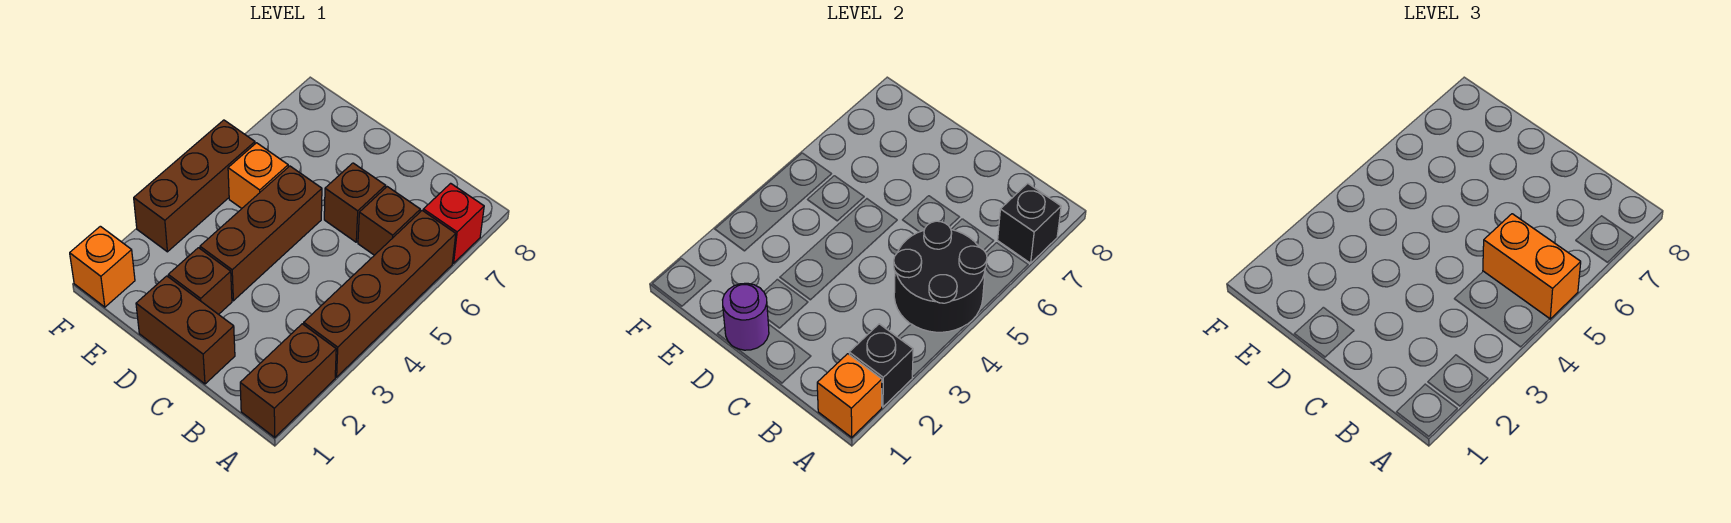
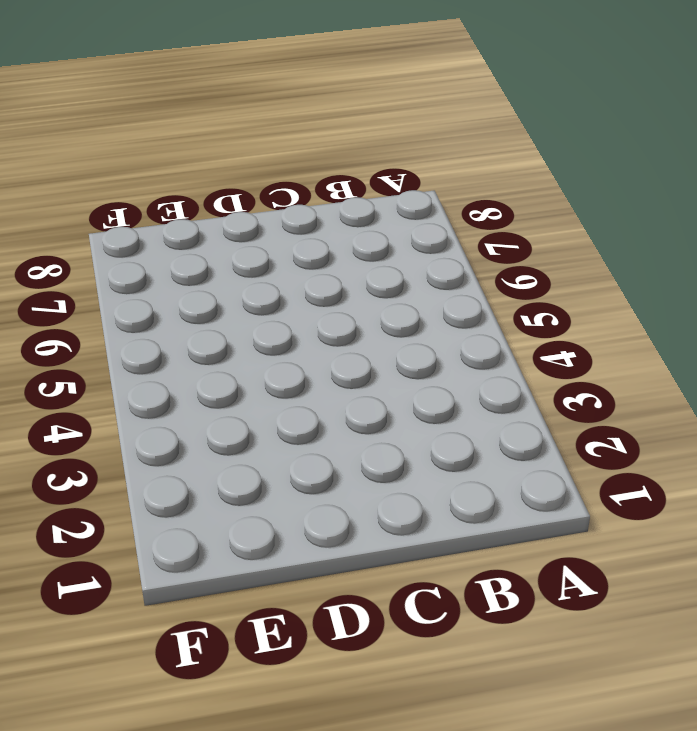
none -> brown 1x2 brick [240,324,336,437]
none -> brown 1x4 brick [304,211,456,377]
none -> red 1x1 brick [423,183,484,263]

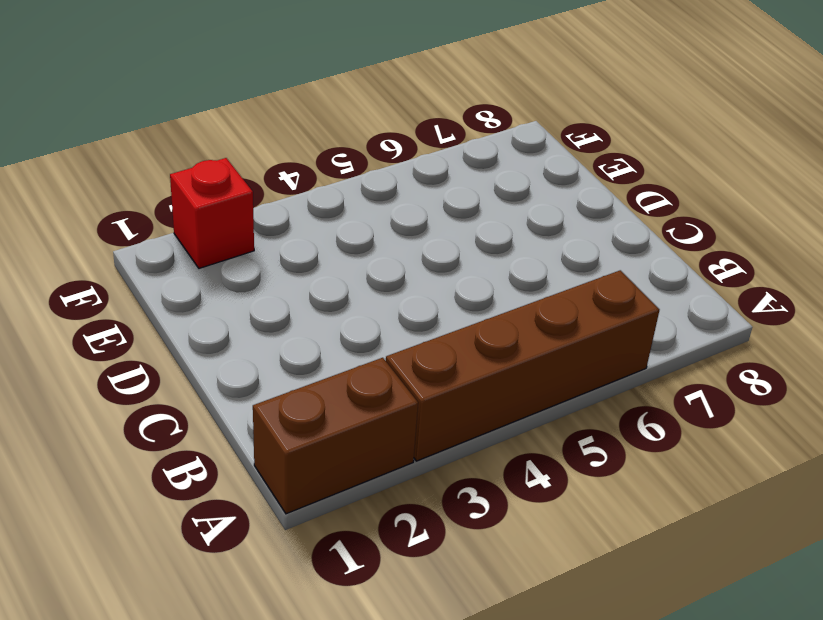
red 1x1 brick [170,158,254,268] -> red 1x1 brick moved to [423,183,484,263]
none -> brown 1x1 brick [358,187,420,255]
none -> brown 1x2 brick [136,276,235,384]
none -> brown 1x1 brick [324,163,386,242]

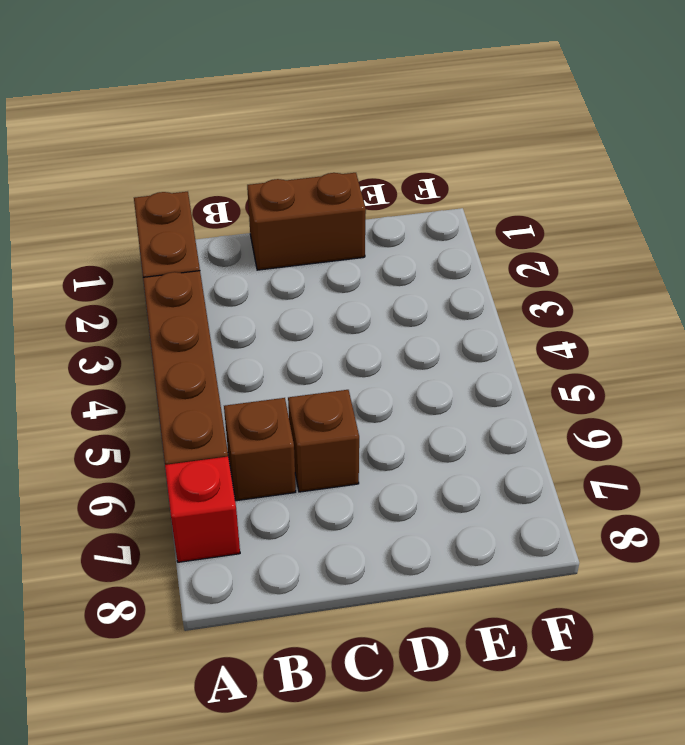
none -> brown 1x1 brick [168,248,232,314]
none -> brown 1x3 brick [200,166,322,301]
none -> orange 1x1 brick [228,143,288,208]

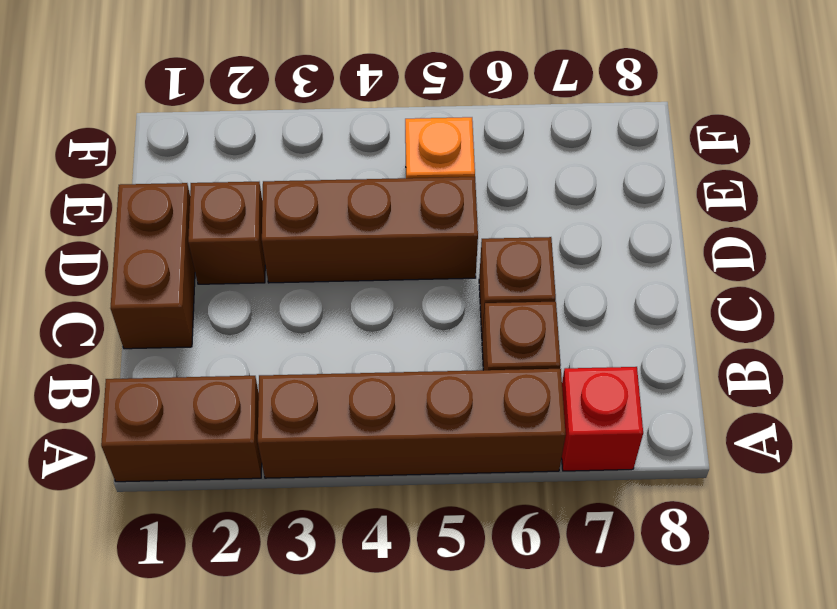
none -> orange 1x1 brick [70,226,135,307]
none -> brown 1x3 brick [134,120,255,252]
none -> orange 1x1 brick [817,354,882,437]

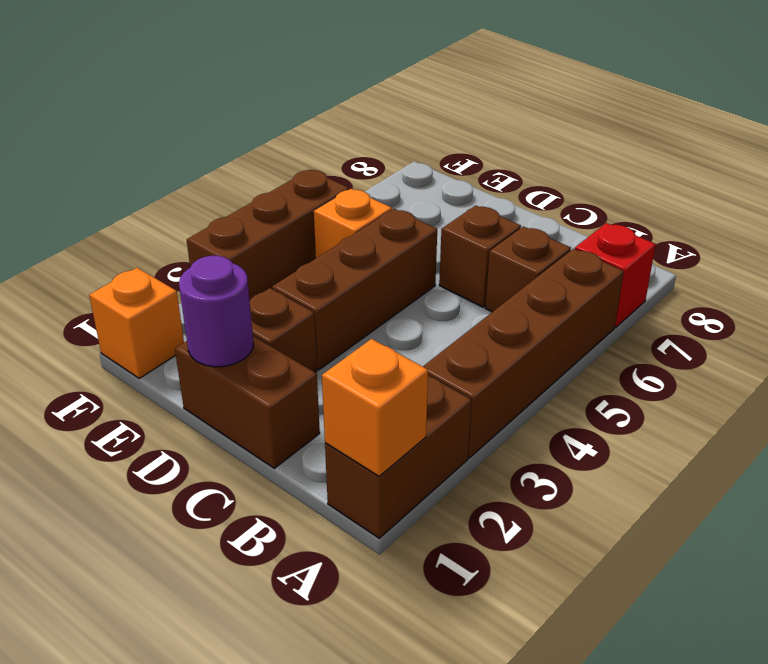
none -> black 1x1 brick [849,324,913,407]
none -> black 2x2 round brick [894,221,987,332]
none -> black 1x1 brick [998,183,1061,263]

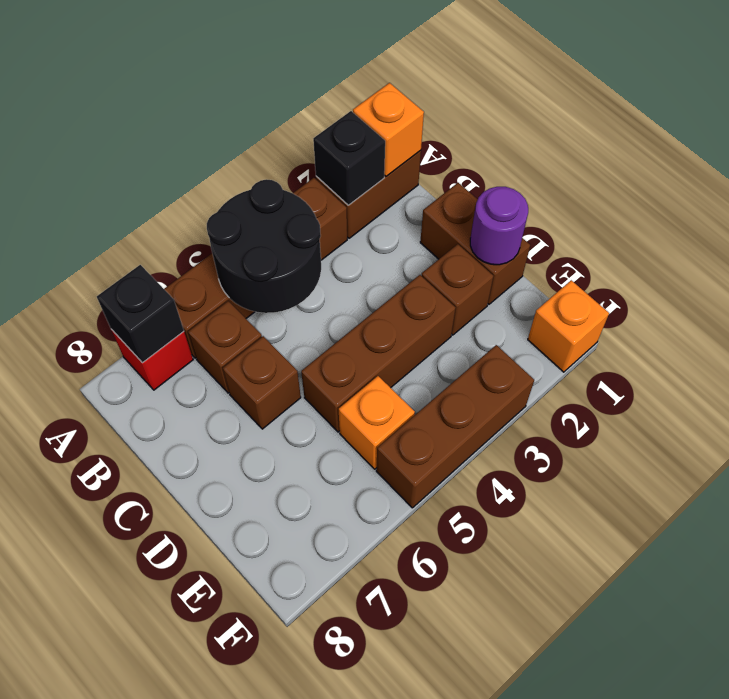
none -> orange 1x2 brick [1483,214,1581,319]

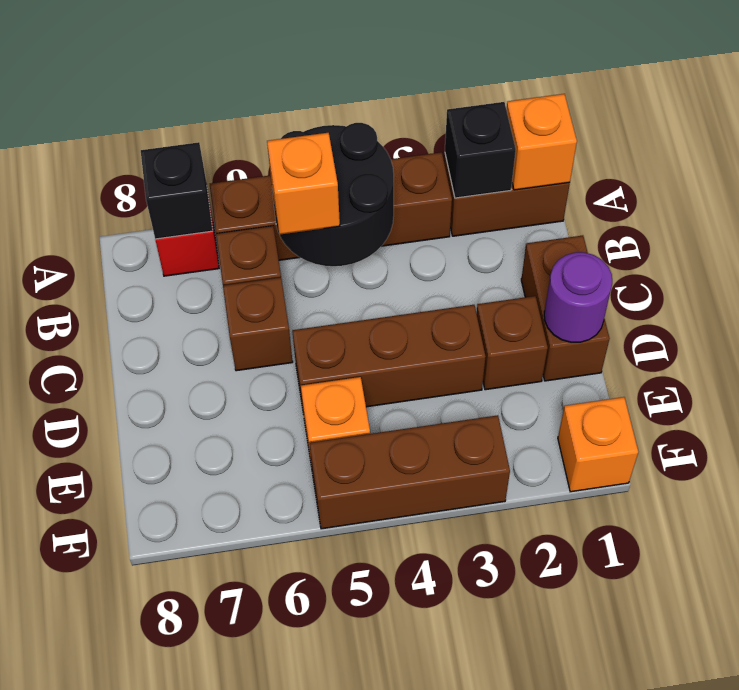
orange 1x1 brick [267,133,340,235] -> orange 1x2 brick [1483,214,1581,319]

